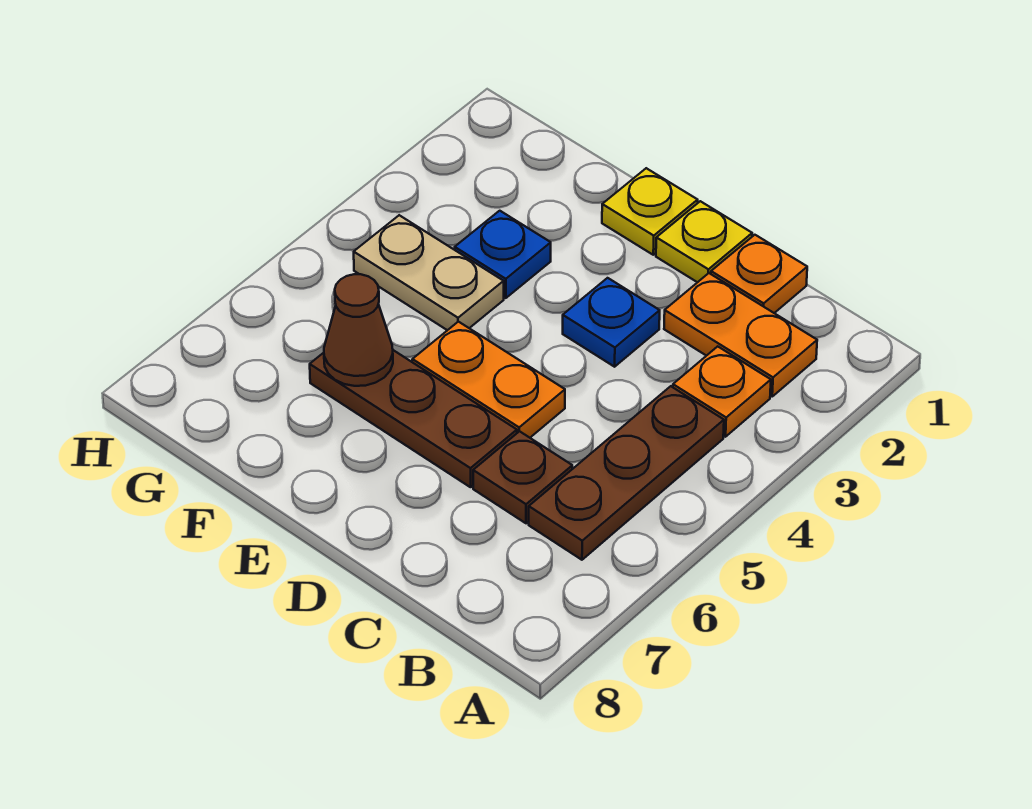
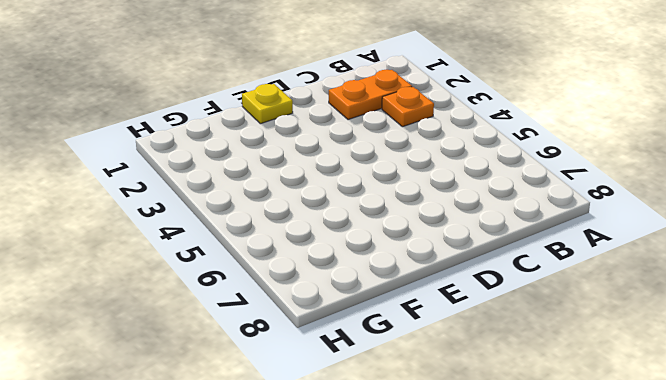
none -> brown 1x3 plate [529,386,724,560]
none -> orange 1x1 plate [711,235,807,313]
none -> brown 1x1 plate [473,431,572,523]

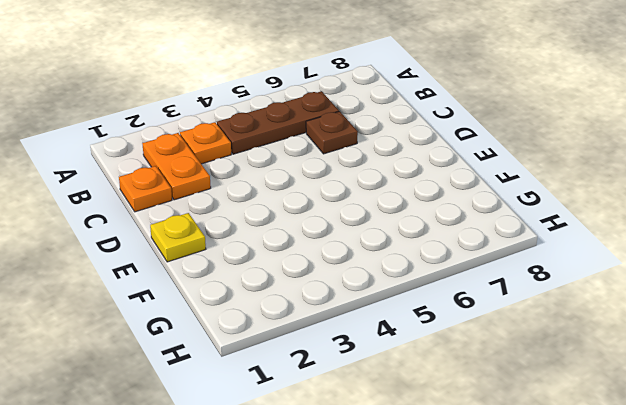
none -> yellow 1x1 plate [656,201,752,282]
none -> blue 1x1 plate [563,278,660,367]
none -> orange 1x2 plate [412,322,565,438]

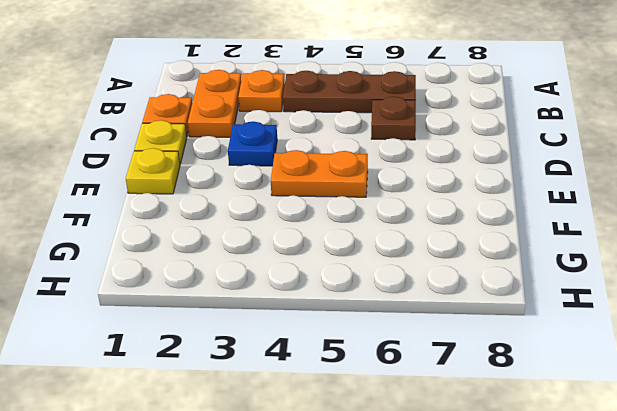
orange 1x2 plate [271,150,368,197] -> orange 1x2 plate turned to [412,322,565,438]
none -> brown 1x3 plate [310,350,517,487]
none -> blue 1x1 plate [455,211,551,298]
none -> tan 1x2 plate [354,215,504,330]

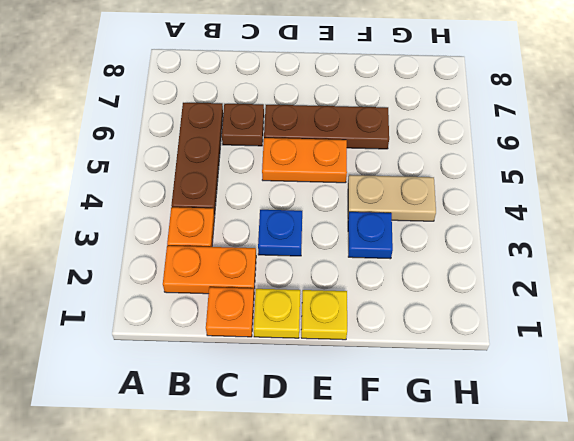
none -> brown 1x1 cone [324,274,393,386]

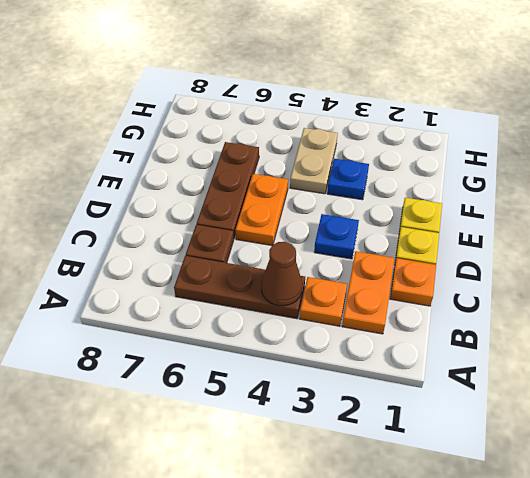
brown 1x1 cone [261,242,302,306] -> brown 1x1 cone moved to [324,274,393,386]

